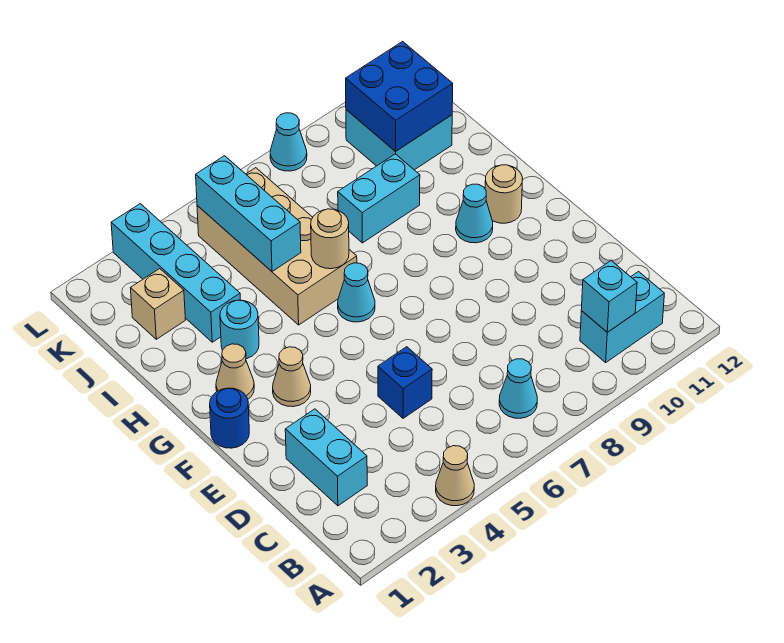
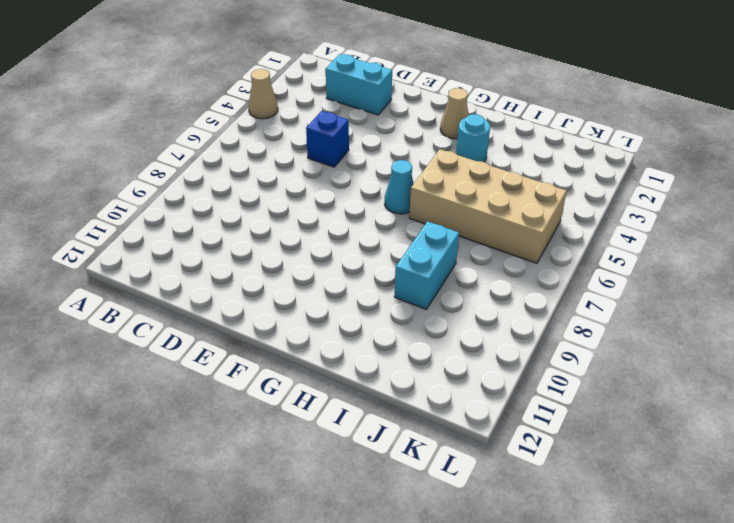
none -> cyan 1x1 cone [499,359,537,418]
none -> cyan 1x2 brick [580,272,664,362]
none -> blue 1x1 round brick [210,388,249,448]

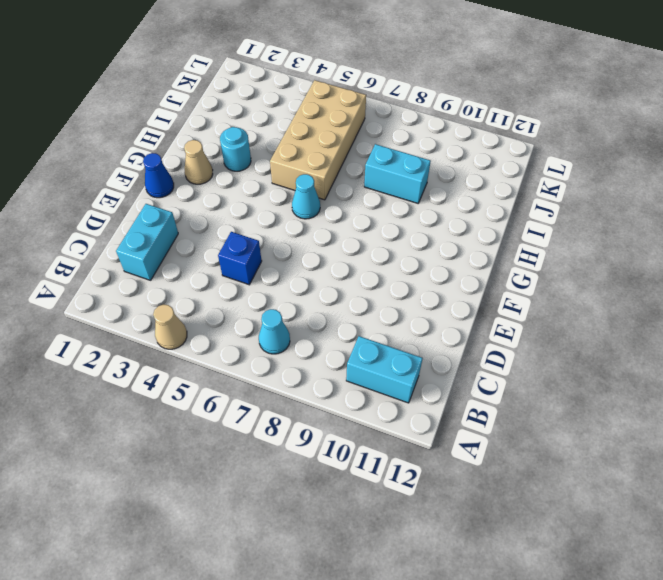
blue 1x1 cone [143,153,174,198] -> blue 1x1 round brick [210,388,249,448]
none -> tan 1x1 cone [273,347,311,407]
none -> cyan 1x1 cone [456,184,493,243]
none -> tan 1x1 round brick [485,165,522,223]

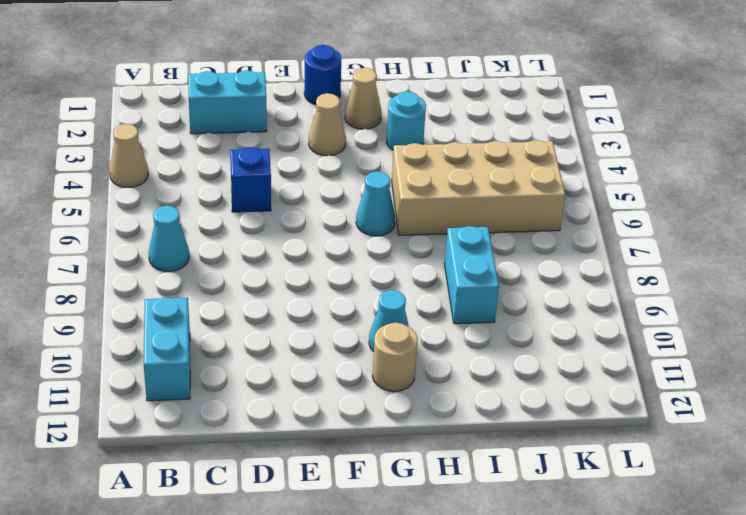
none -> cyan 1x4 brick [111,204,240,342]
none -> tan 1x1 brick [131,269,185,339]
none -> cyan 2x2 brick [346,110,452,170]

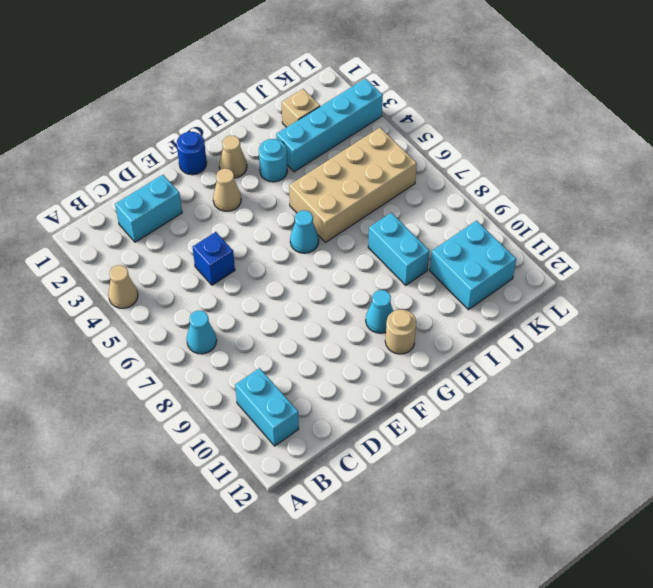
none -> cyan 1x1 cone [270,113,307,171]
none -> cyan 1x1 brick [581,261,637,332]
none -> tan 1x1 round brick [311,209,349,269]

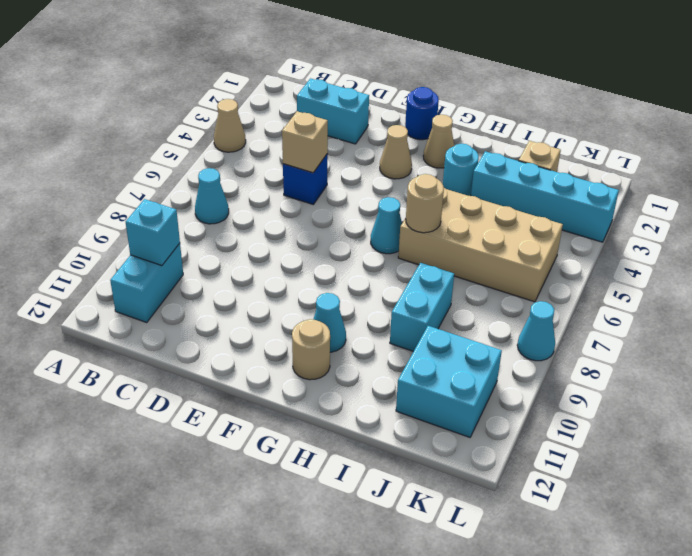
tan 1x1 brick [282,111,328,173] -> none
none -> cyan 1x3 brick [196,156,301,271]
none -> blue 2x2 brick [346,42,453,152]

